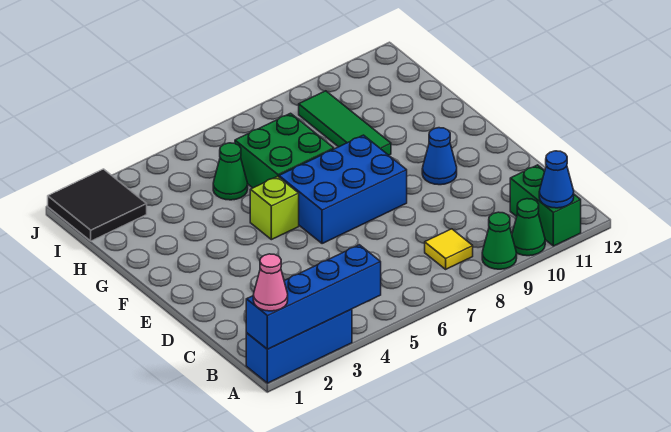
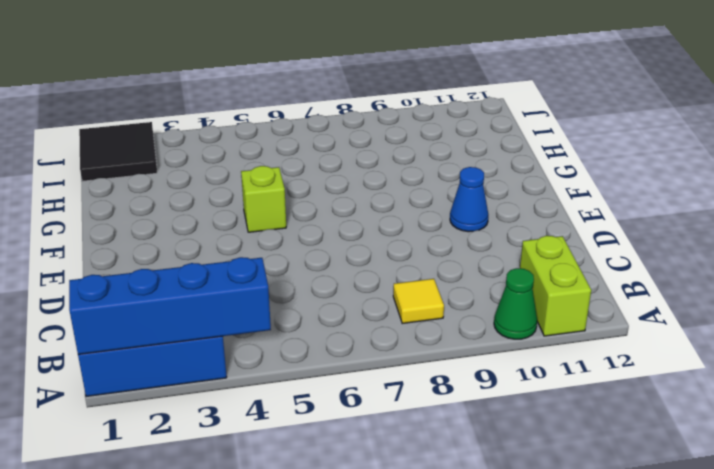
lime 1x2 brick [520,236,591,336] -> green 1x2 brick [510,165,581,246]
none -> green 1x1 cone [482,212,517,269]
none -> blue 2x3 brick [279,135,407,244]
none -> green 2x2 brick [235,113,334,188]

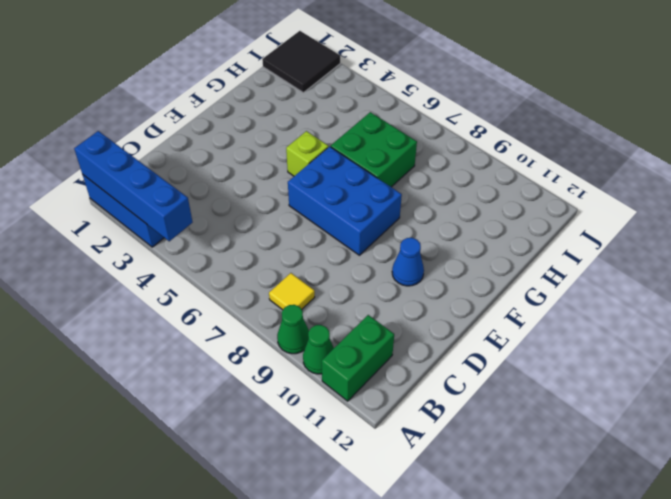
none -> green 1x3 tile [299,91,391,155]
none -> green 1x1 cone [213,143,248,200]
none -> blue 1x1 cone [539,151,574,208]

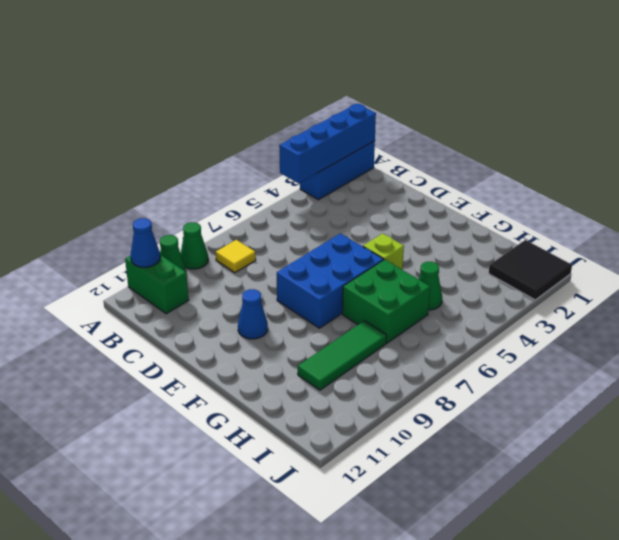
green 1x3 tile [298,321,387,390] -> green 1x3 tile turned to [299,91,391,155]
none -> pink 1x1 cone [253,254,288,311]

